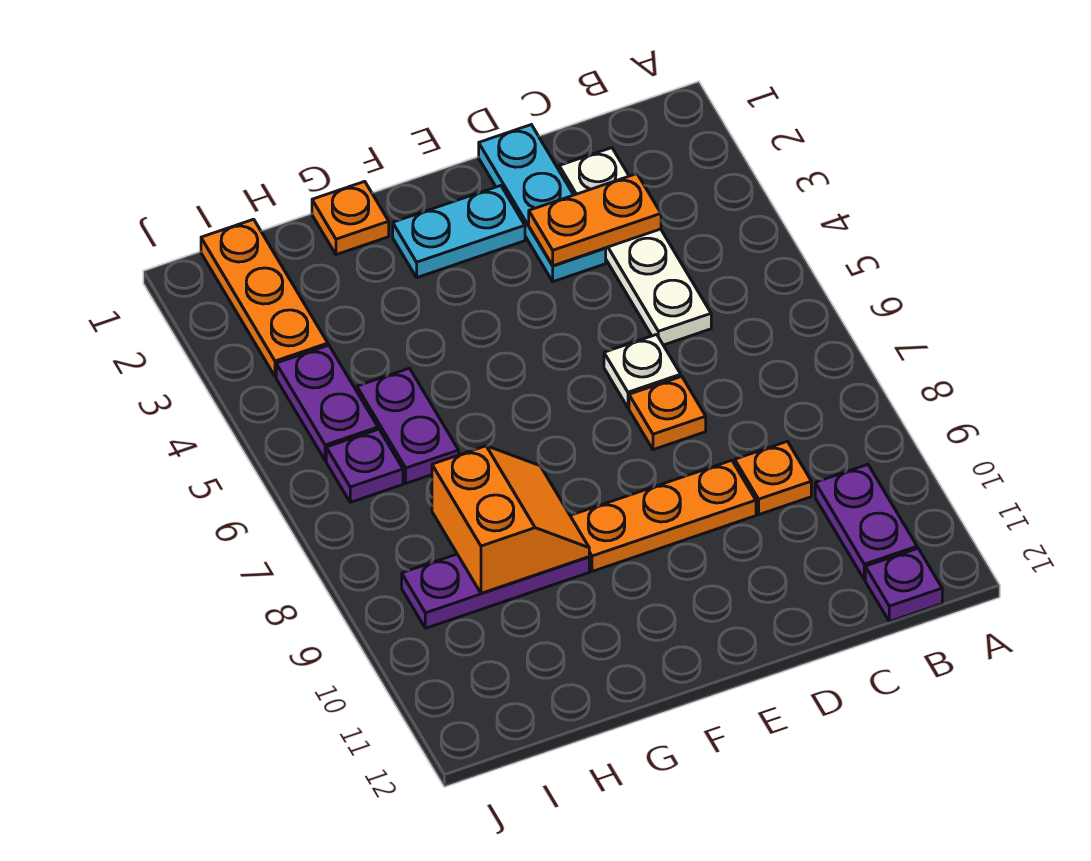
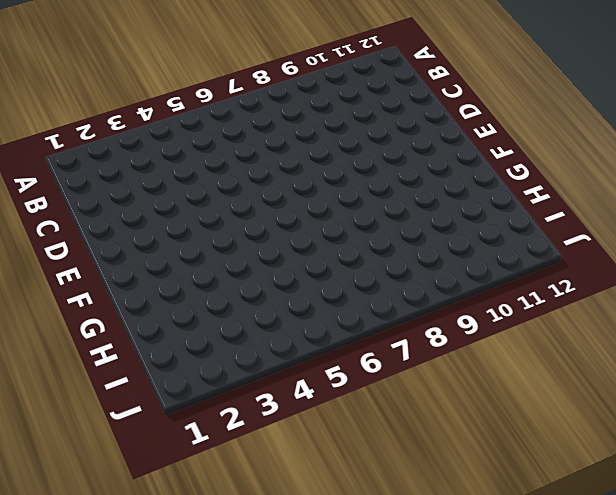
none -> purple 1x2 plate [815,465,917,580]
none -> purple 1x1 plate [865,549,942,622]
none -> white 1x4 plate [559,148,711,345]

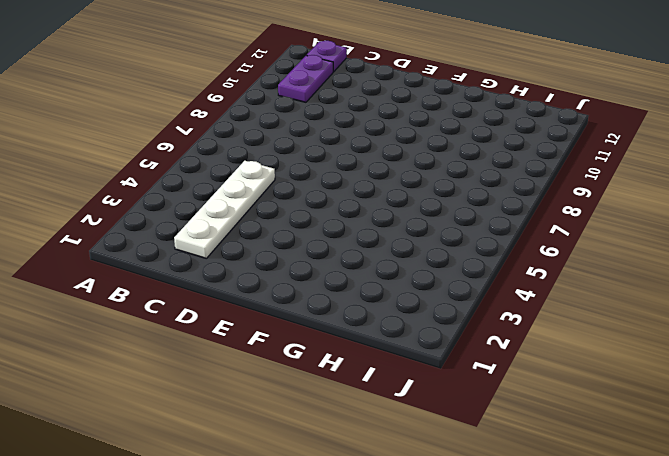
none -> orange 1x1 plate [735,441,811,514]
none -> cyan 1x3 plate [479,125,606,282]
none -> white 1x1 plate [604,334,681,408]

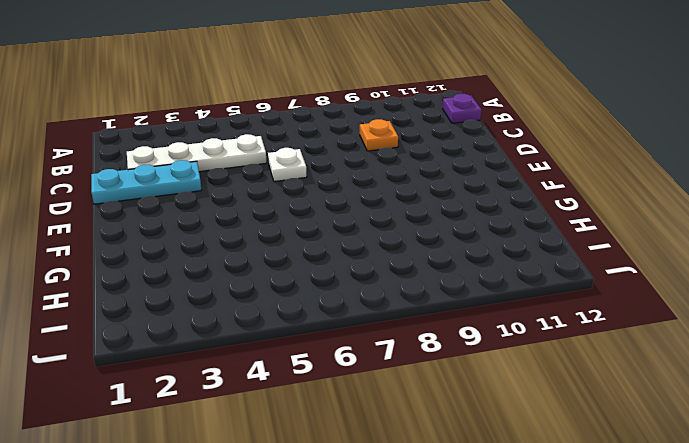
none -> purple 1x2 plate [815,465,917,580]
none -> orange 1x1 plate [629,376,706,450]
none -> orange 1x3 plate [570,460,756,571]

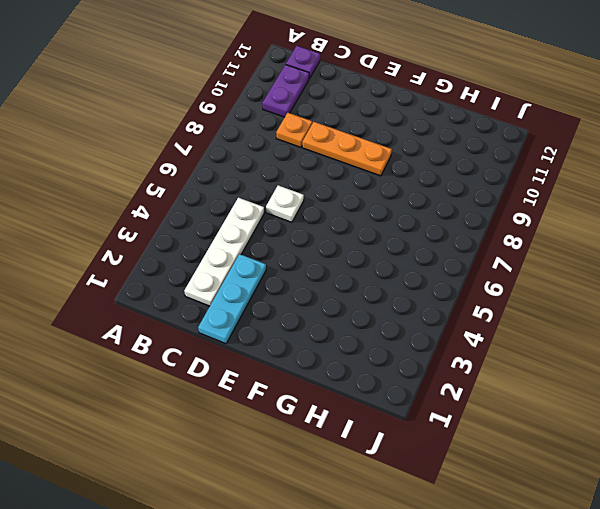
none -> orange 1x1 plate [629,376,706,450]
none -> cyan 1x2 plate [393,186,525,278]
none -> orange 1x1 plate [312,181,389,255]

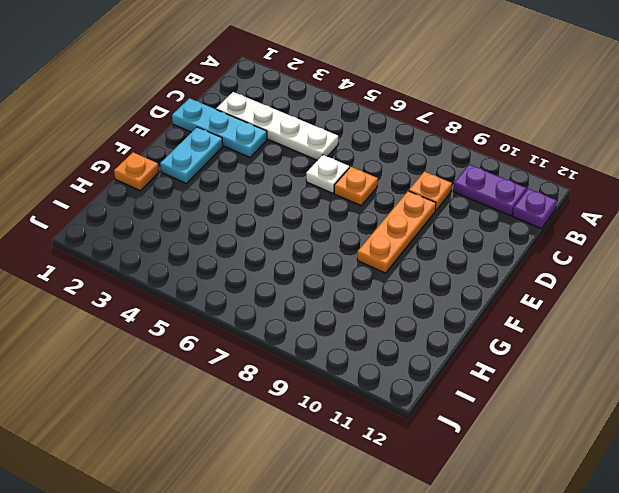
none -> purple 1x3 plate [402,554,589,628]
none -> purple 1x2 plate [357,368,459,483]
none -> orange 1x3 plate [201,219,328,376]

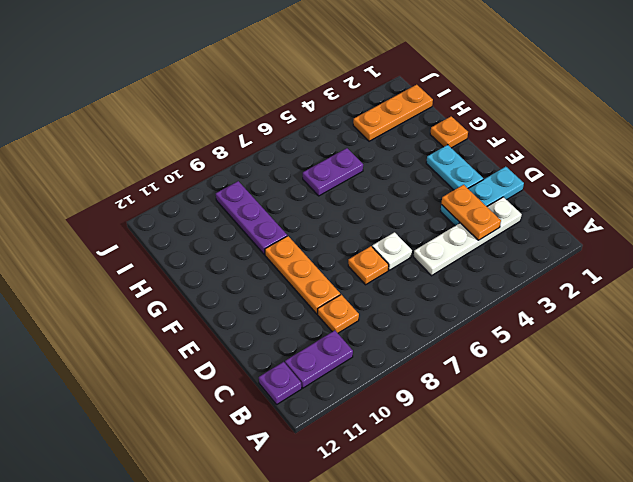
none -> purple 1x2 plate [276,345,378,460]
none -> purple 1x1 plate [326,429,403,502]
none -> orange 2x2 slope [432,446,589,593]

